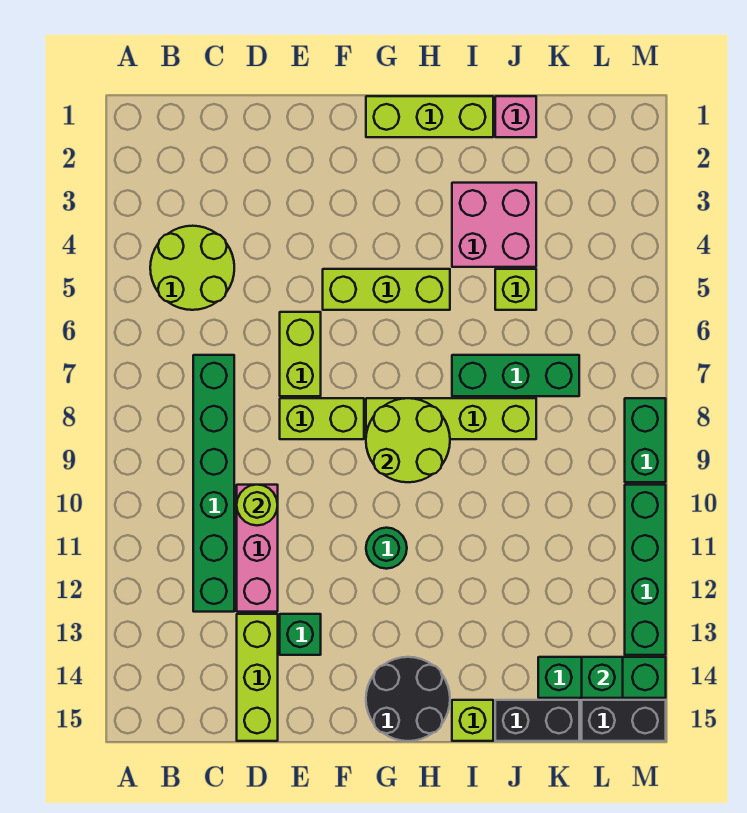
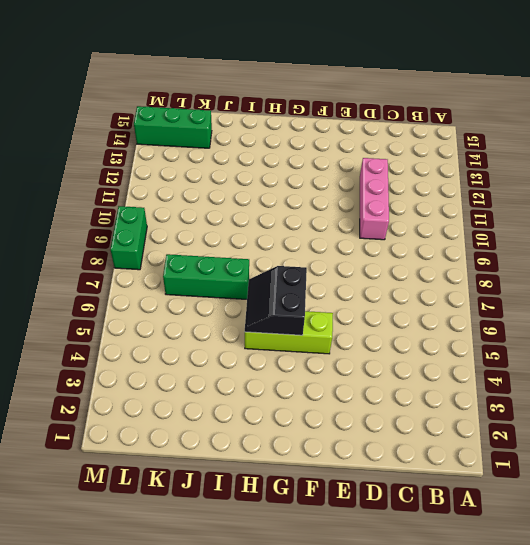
black 2x2 slope [245,266,307,335] -> none
none -> lime 2x2 round brick [150,226,234,310]
none -> green 1x6 brick [193,355,234,612]
none -> lime 1x3 brick [237,614,278,741]

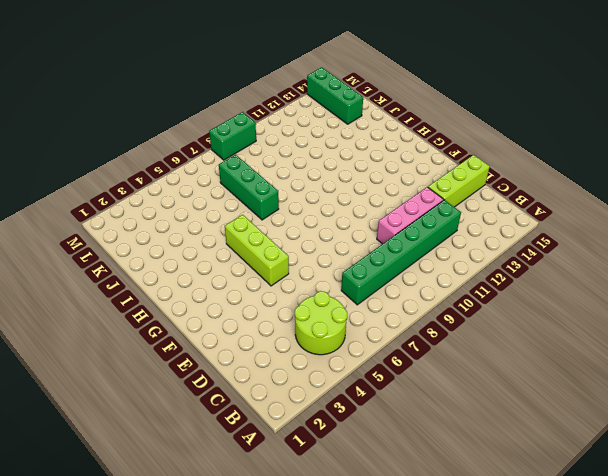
none -> lime 1x2 brick [280,312,321,396]
none -> lime 1x2 brick [280,398,364,439]
none -> green 1x1 brick [280,614,321,655]

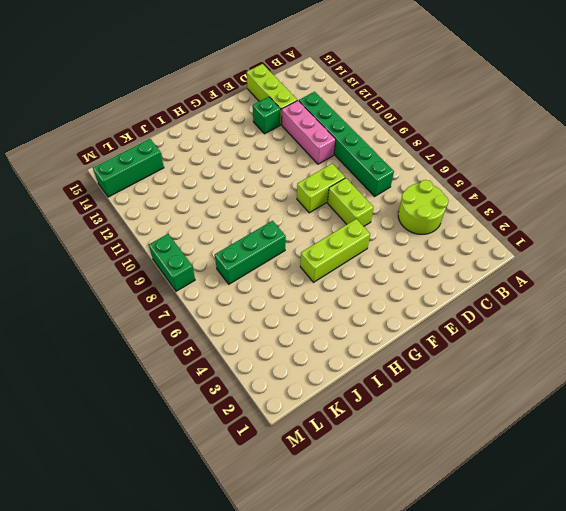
none -> lime 1x3 brick [366,96,493,137]
none -> lime 1x4 brick [366,398,536,439]
none -> green 1x1 round brick [366,528,407,569]

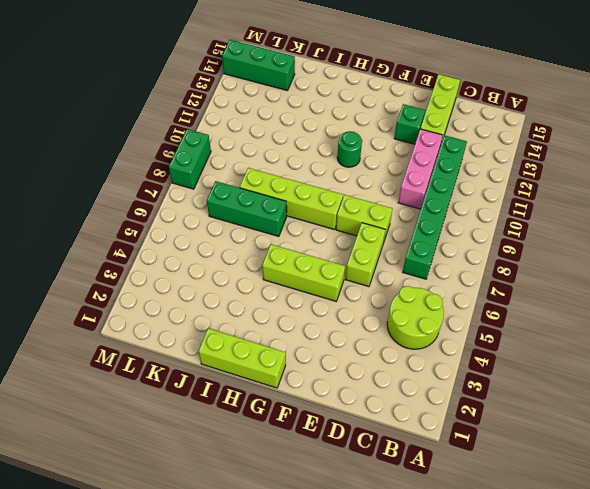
none -> black 2x2 round brick [366,657,450,741]
none -> pink 2x2 brick [452,183,536,267]
none -> lime 1x1 brick [452,700,493,741]

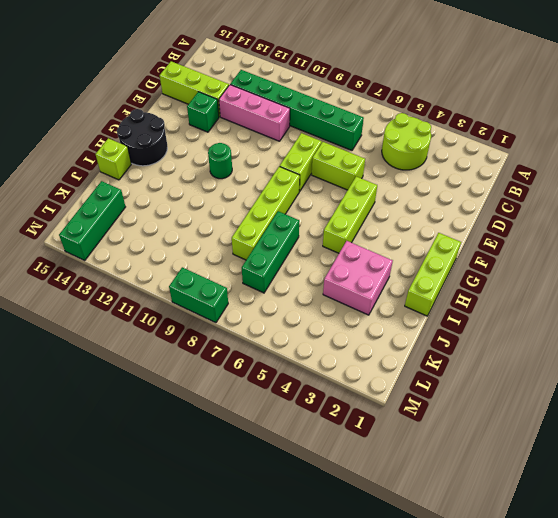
none -> pink 1x1 brick [495,96,536,137]
none -> lime 1x1 brick [495,269,536,310]
none -> black 1x2 brick [495,700,579,741]

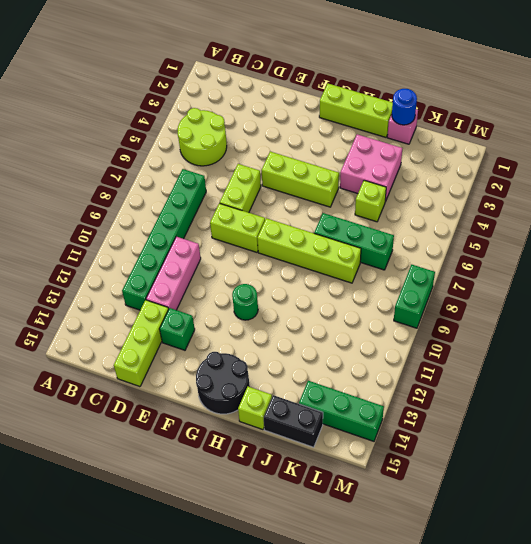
blue 1x1 round brick [392,89,417,125] -> none
none -> black 1x2 brick [582,700,666,741]
none -> green 1x4 brick [625,485,666,655]
none -> lime 1x1 round brick [237,485,278,525]

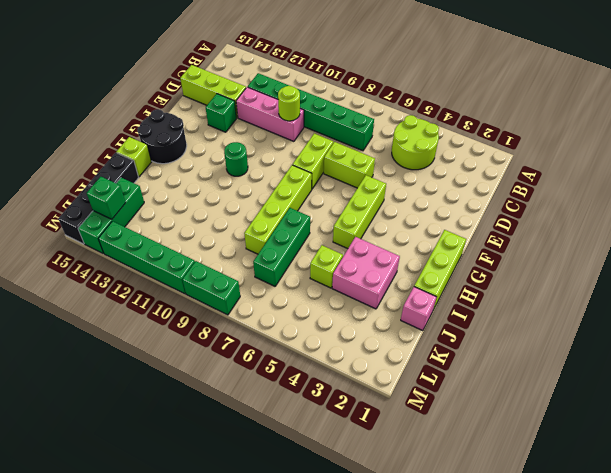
none -> lime 2x2 round brick [366,398,450,482]

